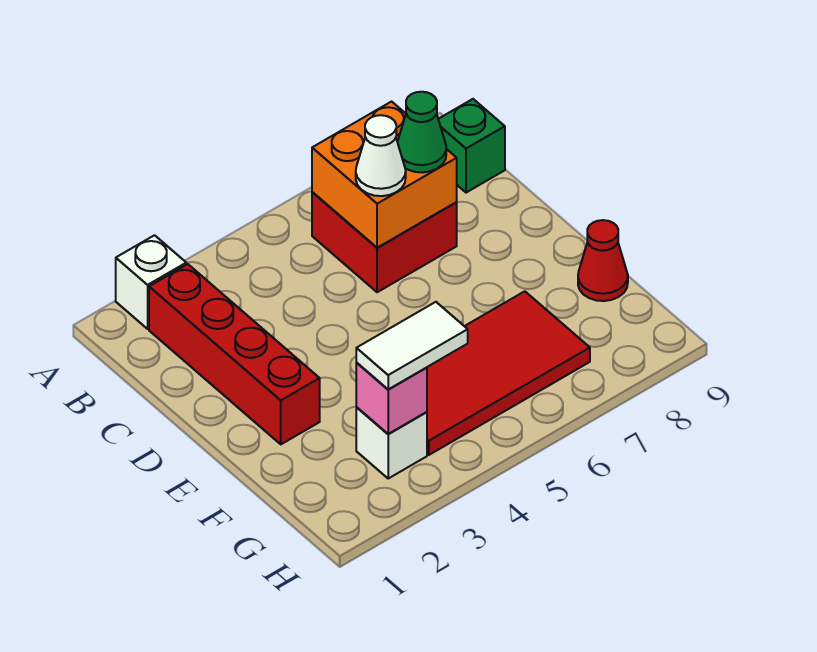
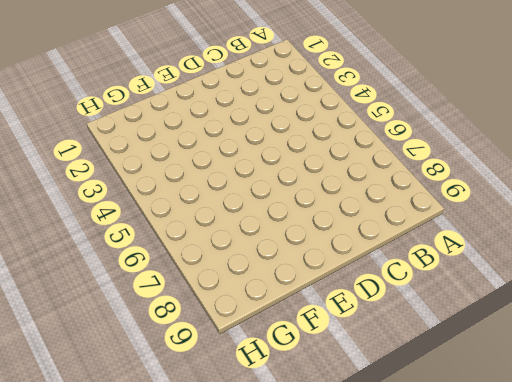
none -> white 1x1 brick [116,235,186,329]
none -> red 1x4 brick [149,264,320,444]
none -> red 2x2 brick [312,192,457,292]

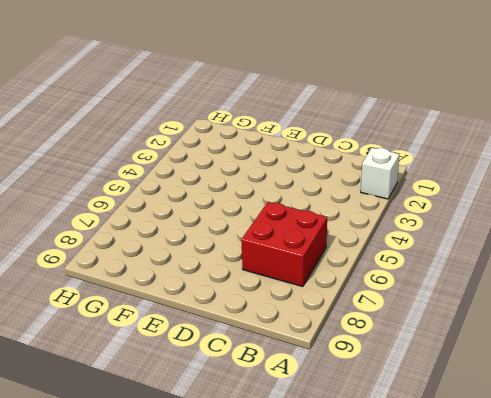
none -> red 1x4 brick [149,264,320,444]
none -> green 1x1 brick [438,99,505,193]
none -> red 2x4 tile [427,291,590,455]

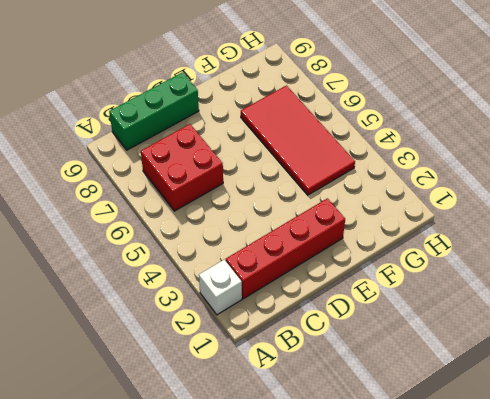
green 1x3 brick [109,72,199,150] -> green 1x1 brick [438,99,505,193]
none -> red 1x1 cone [578,220,628,301]
none -> white 1x1 brick [356,408,427,478]
none -> orange 2x2 brick [312,102,457,248]

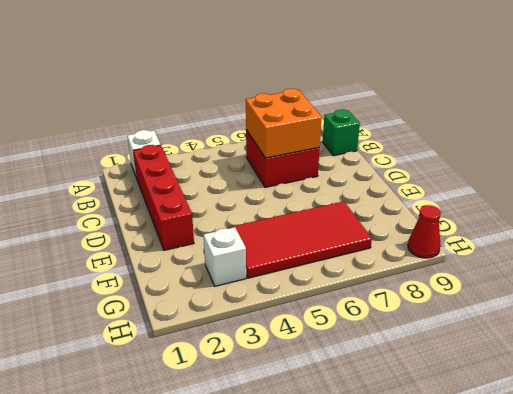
red 1x1 cone [408,205,441,258] -> red 1x1 cone moved to [578,220,628,301]
none -> pink 1x1 brick [356,363,427,434]
none -> white 1x1 cone [356,115,406,196]
none -> green 1x1 cone [397,92,446,172]

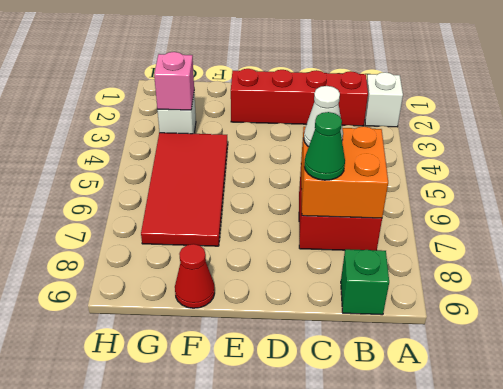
none -> white 1x2 tile [356,302,468,389]

